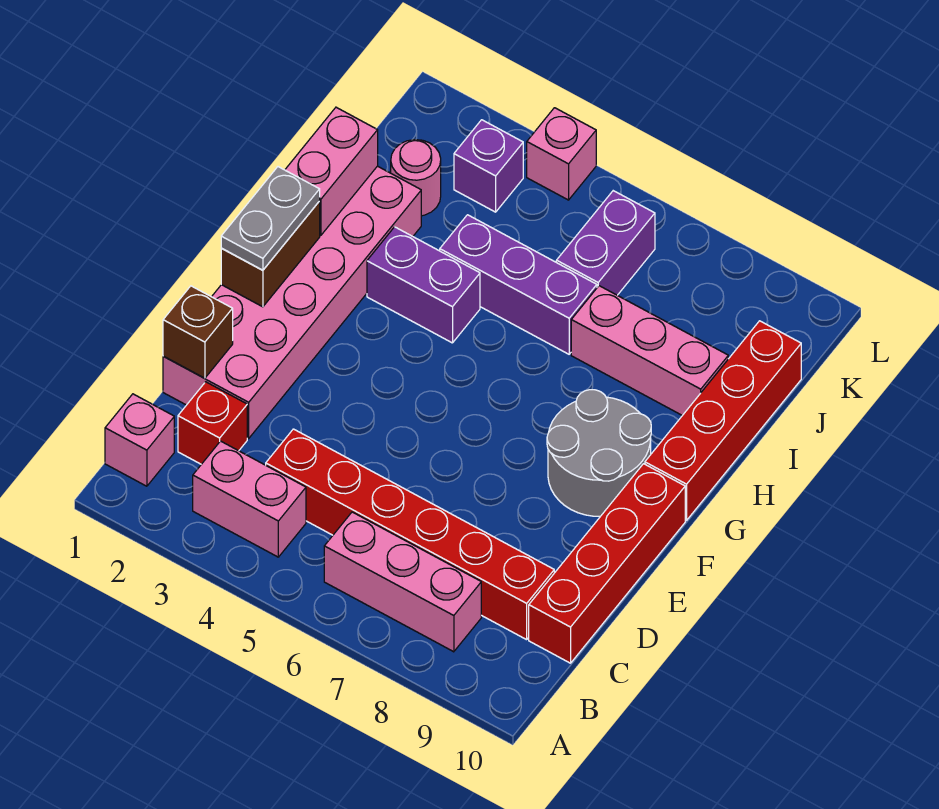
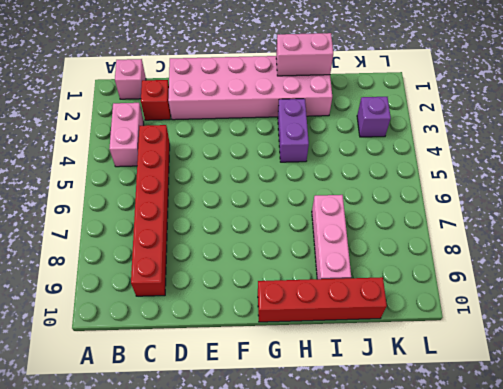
none -> pink 1x3 brick [324,512,481,652]
none -> red 1x4 brick [529,464,685,663]
none -> grey 2x2 round brick [547,390,651,516]

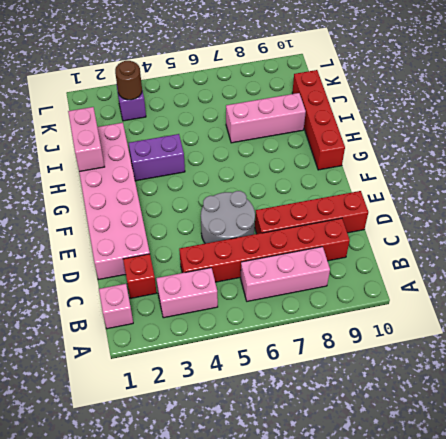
grey 2x2 round brick [201,191,255,244] -> grey 2x2 round brick moved to [547,390,651,516]
red 1x4 brick [255,191,368,234] -> red 1x4 brick turned to [529,464,685,663]
brown 1x1 round brick [115,61,142,100] -> none
none -> purple 1x3 brick [440,215,597,354]
none -> pink 1x1 round brick [391,140,441,216]
none -> purple 1x2 brick [556,191,655,295]

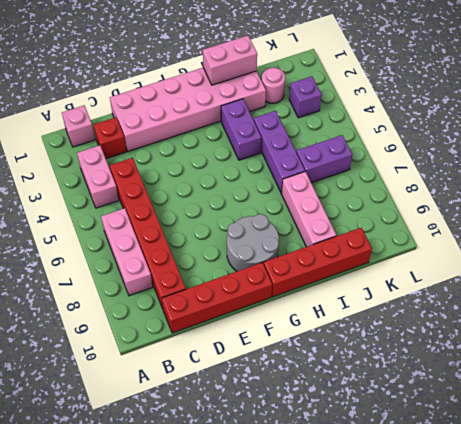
none -> pink 1x1 brick [527,108,596,200]
none -> brown 1x1 brick [163,286,233,378]
none -> brown 1x2 brick [221,201,320,307]

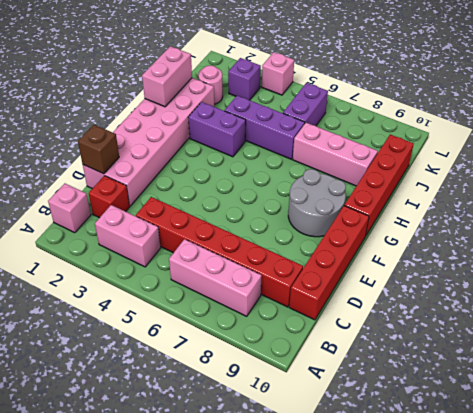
none -> brown 1x2 brick [221,201,320,307]
none -> grey 1x2 plate [221,167,320,270]

